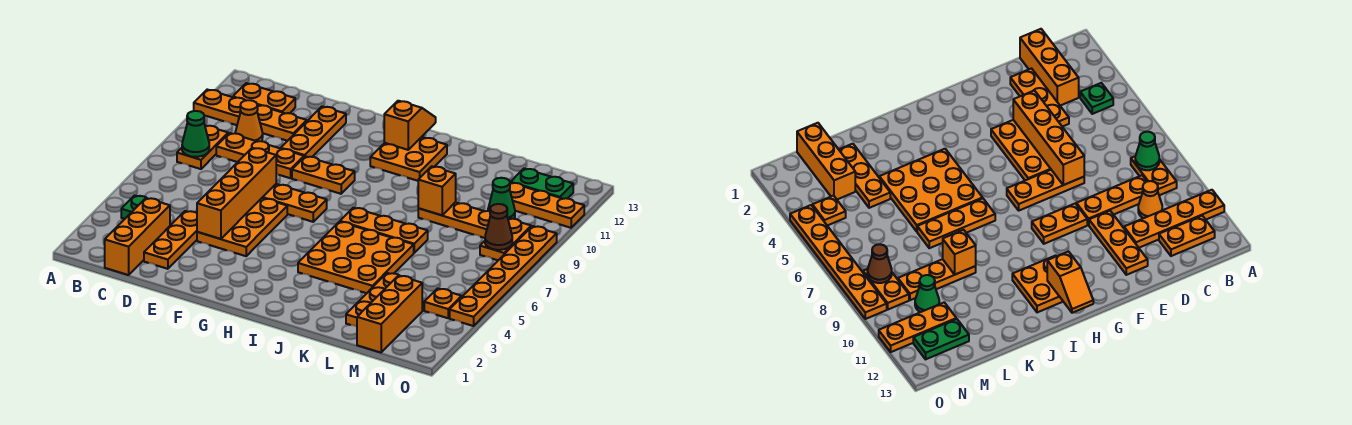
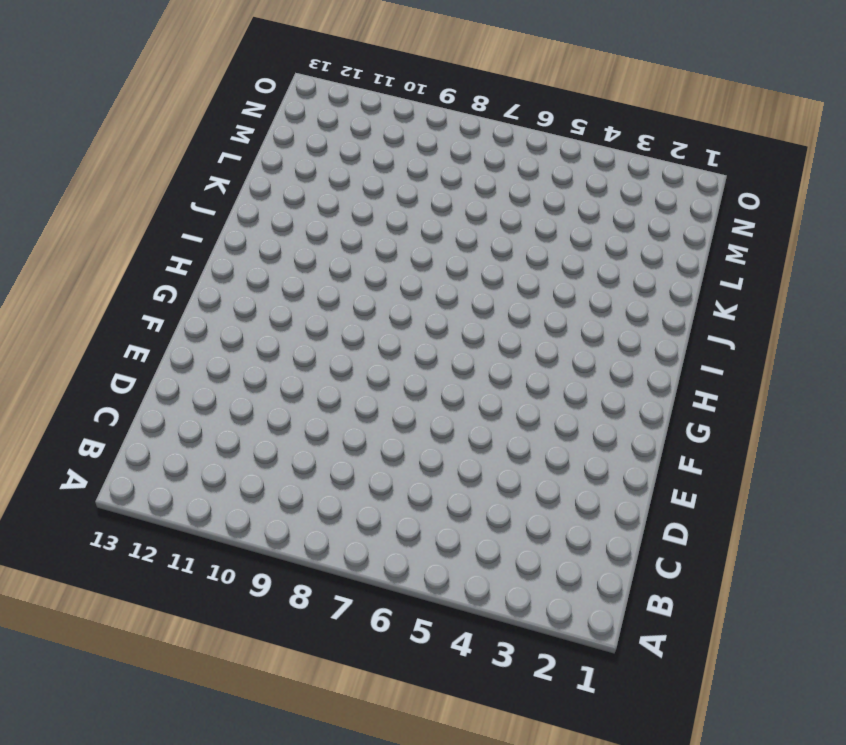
none -> orange 1x4 plate [194,90,307,141]
none -> green 1x1 plate [121,195,146,219]
none -> orange 1x2 plate [177,126,228,169]

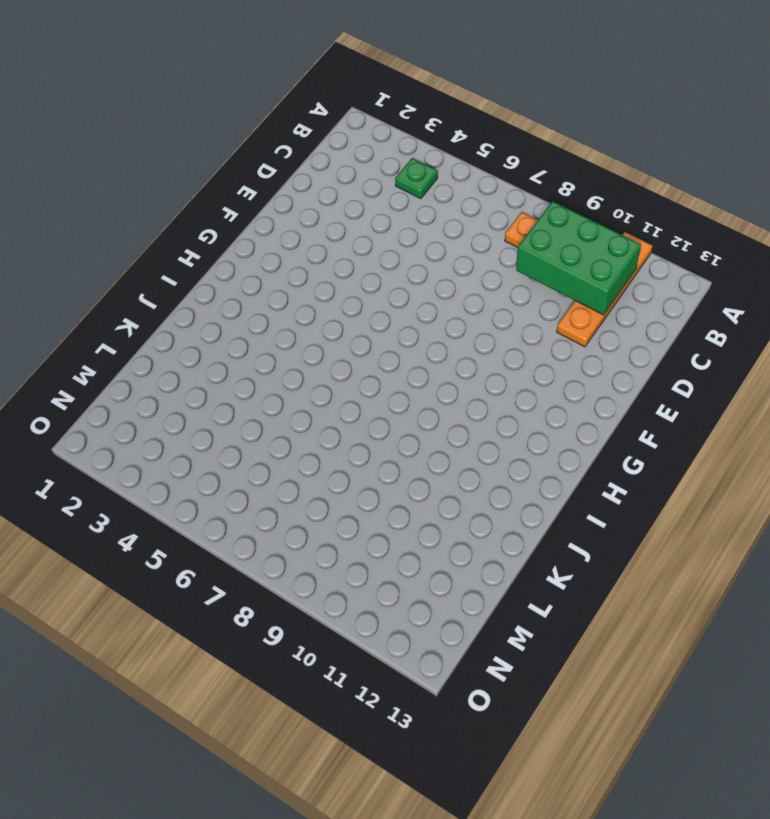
green 2x3 brick [516,201,641,315] -> none
none -> orange 1x2 plate [233,83,295,113]
none -> orange 1x3 brick [105,198,170,275]
none -> orange 1x3 plate [216,133,304,178]

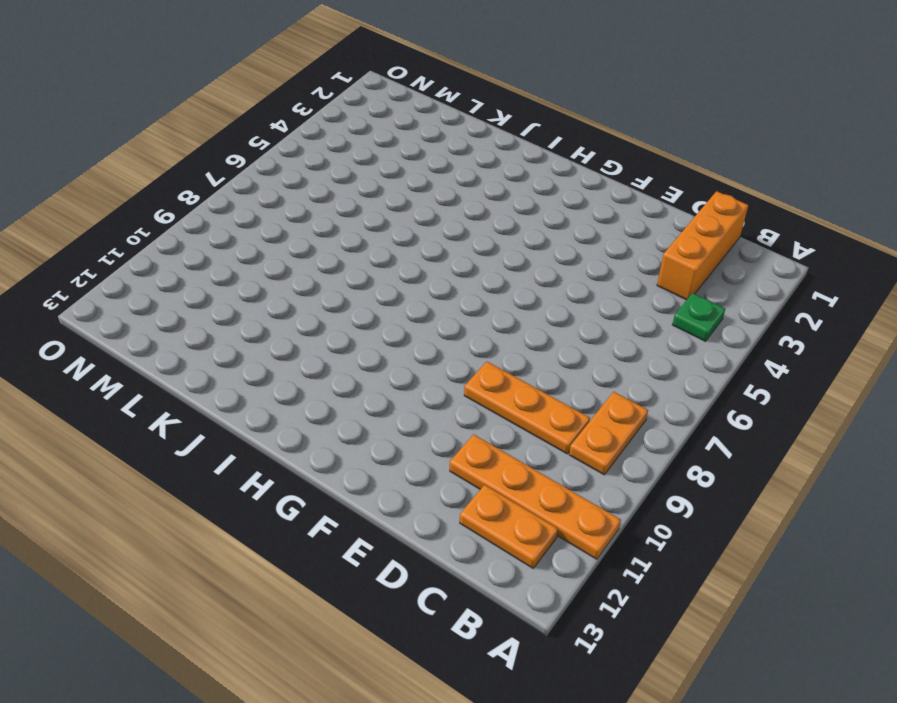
none -> orange 1x1 cone [235,100,263,142]
none -> orange 1x3 plate [144,211,197,269]
none -> orange 2x3 plate [197,198,287,256]

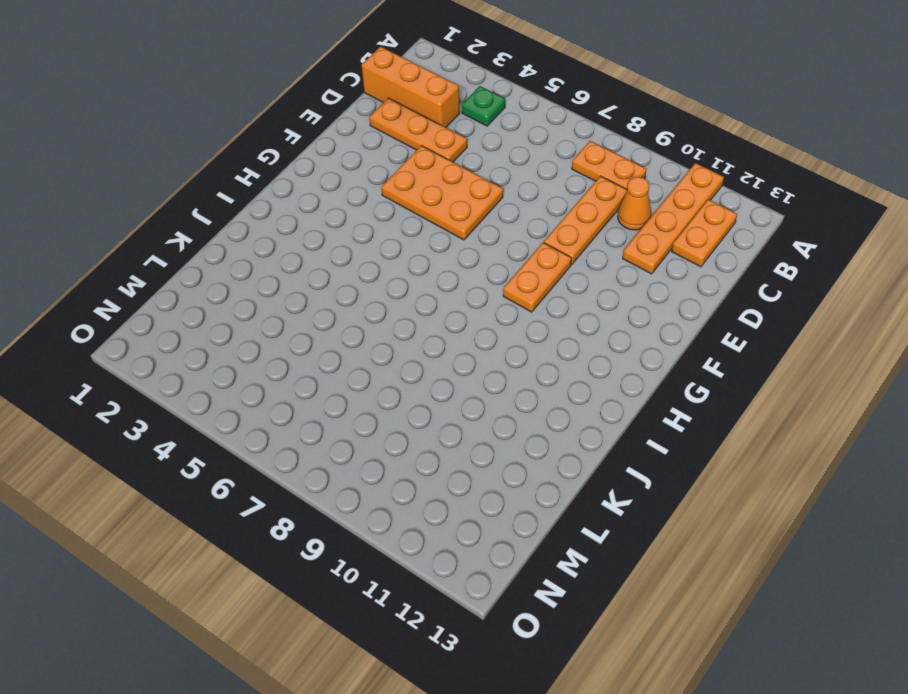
none -> orange 1x3 plate [262,184,327,222]
none -> orange 1x3 plate [281,107,346,157]
none -> orange 2x2 plate [370,137,447,181]

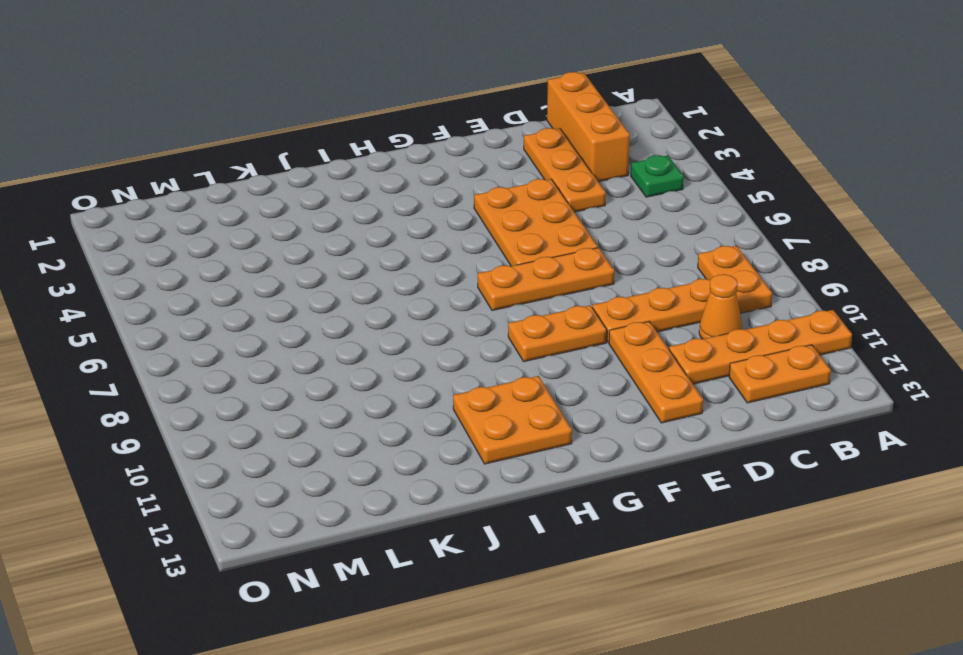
none -> orange 3x3 plate [298,222,414,293]
none -> orange 1x3 plate [340,208,428,253]
none -> orange 1x3 plate [418,202,491,238]

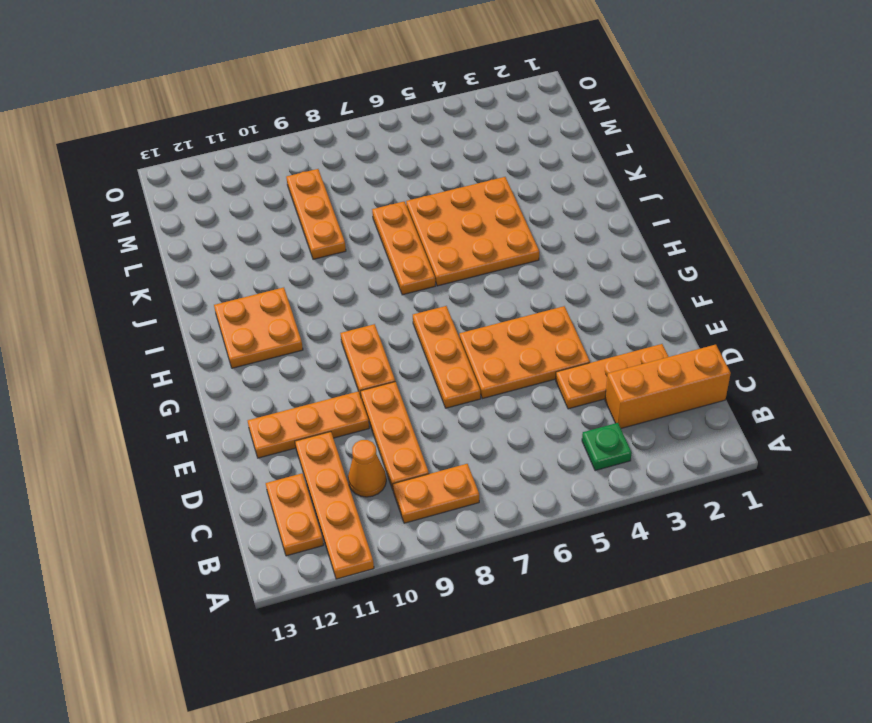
none -> orange 1x3 plate [346,273,399,327]
none -> orange 1x3 brick [357,276,422,353]
none -> green 1x1 cone [488,178,515,219]

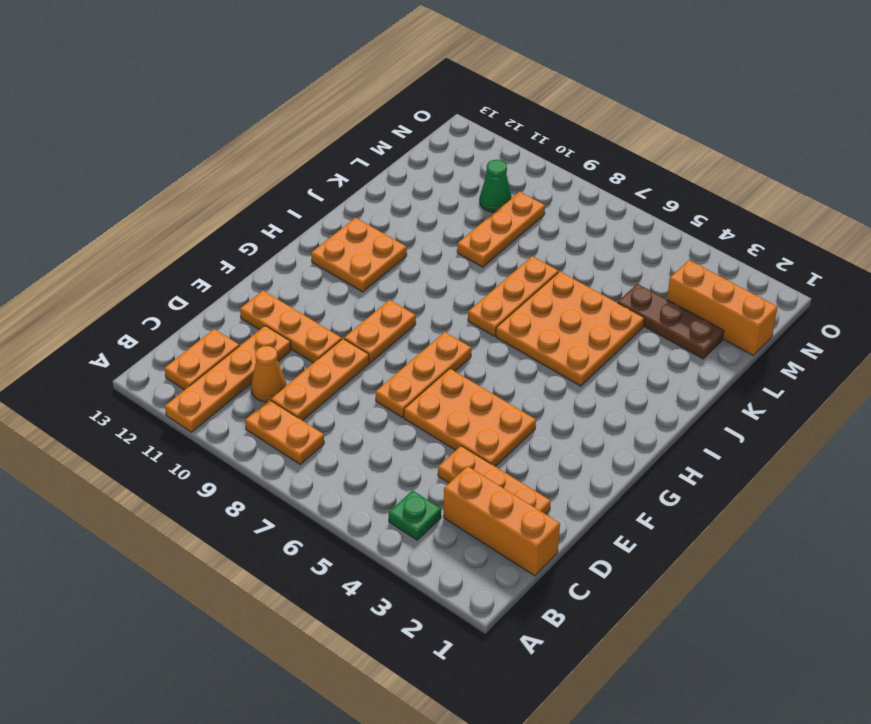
brown 1x3 plate [618,284,724,359] -> orange 1x3 plate [346,273,399,327]
none -> orange 1x3 plate [510,182,584,228]
none -> green 1x2 plate [511,169,573,199]
none -> orange 1x1 plate [424,288,462,318]

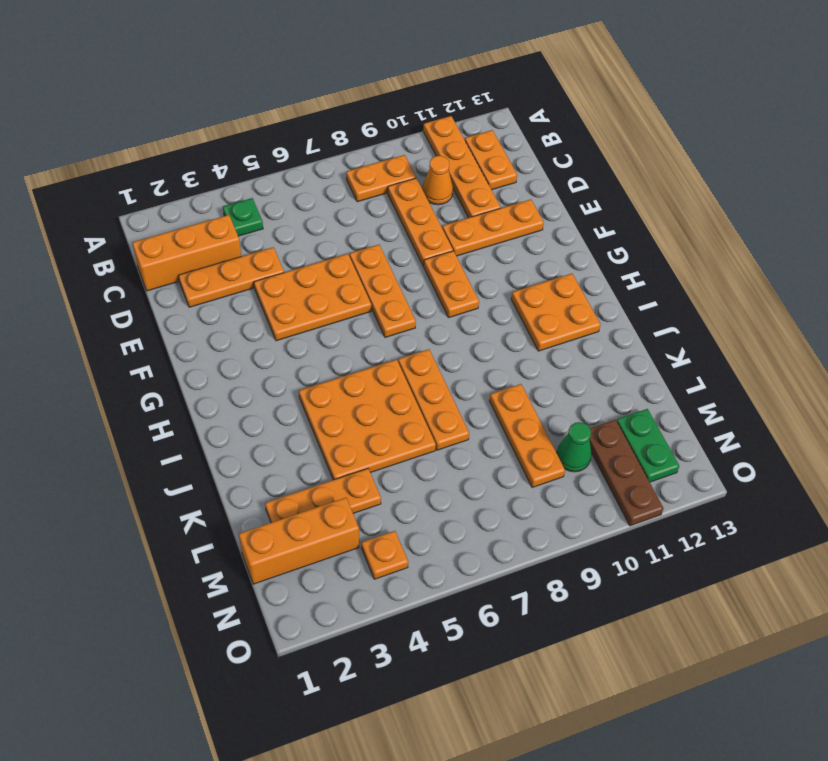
brown 1x3 plate [589,420,664,526] -> orange 1x3 plate [510,182,584,228]
none -> orange 1x2 plate [480,219,531,260]
none -> orange 1x6 plate [450,226,557,326]
none -> green 1x1 cone [182,111,209,157]

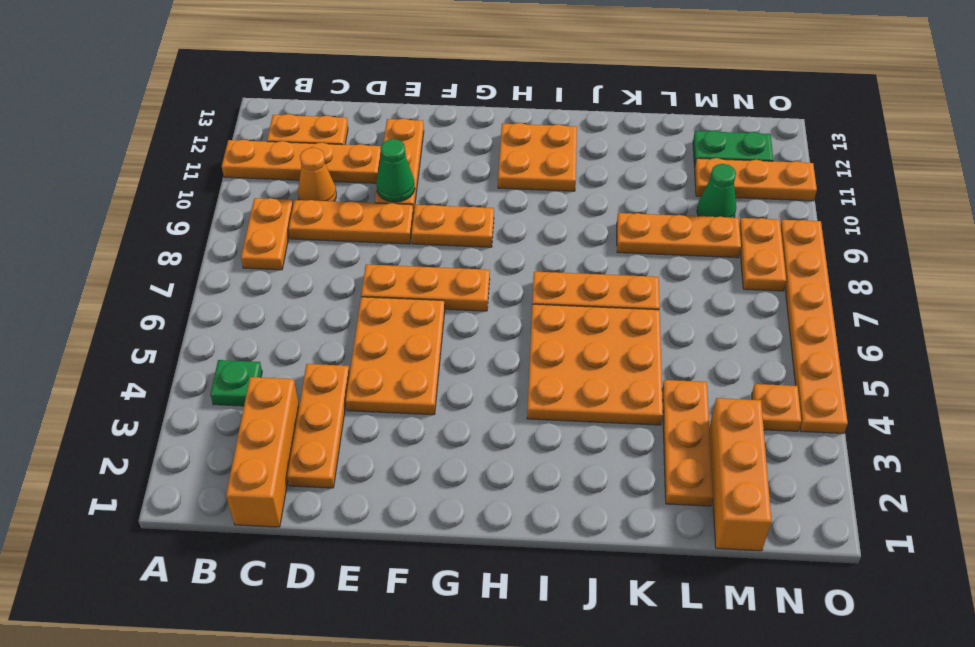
green 1x1 cone [376,139,415,202] -> green 1x1 cone moved to [182,111,209,157]
none -> orange 1x4 brick [197,148,276,239]
none -> orange 1x2 slope [384,101,436,150]
none -> orange 1x1 brick [418,166,456,215]

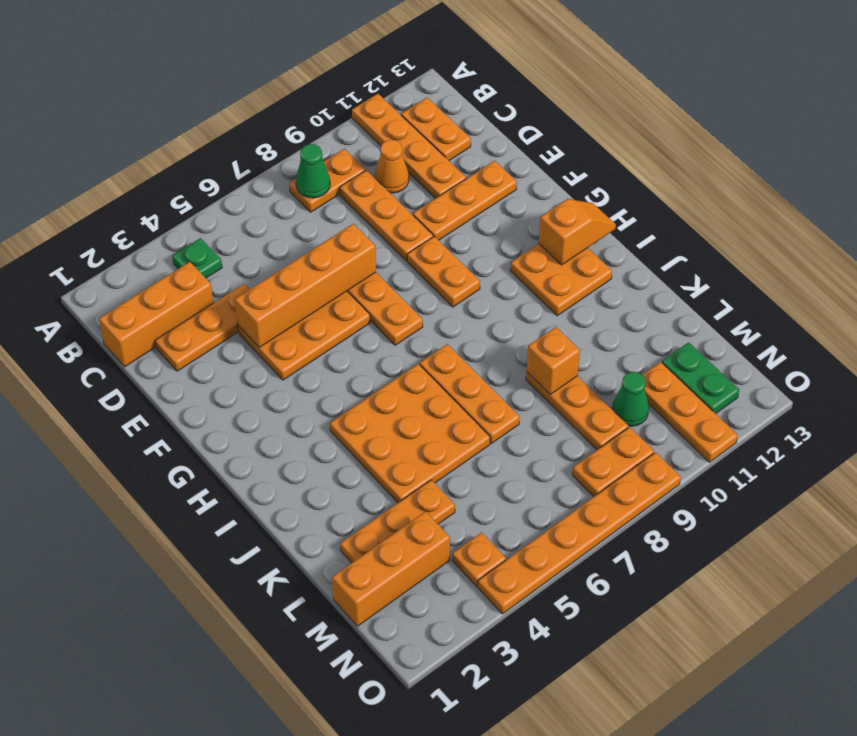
none -> brown 1x1 cone [485,204,512,250]

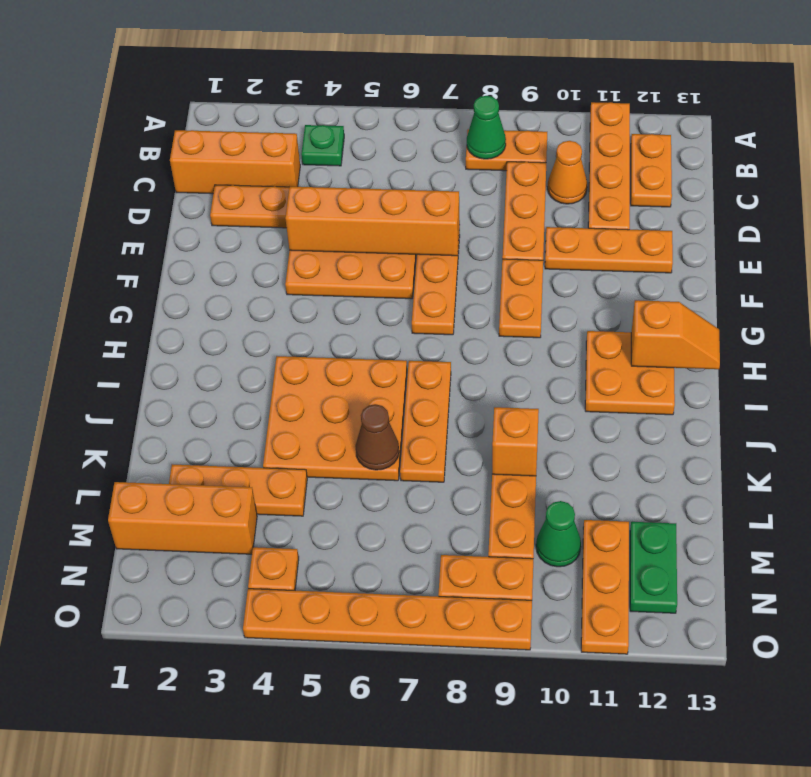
brown 1x1 cone [355,404,399,470] -> brown 1x1 cone moved to [485,204,512,250]

